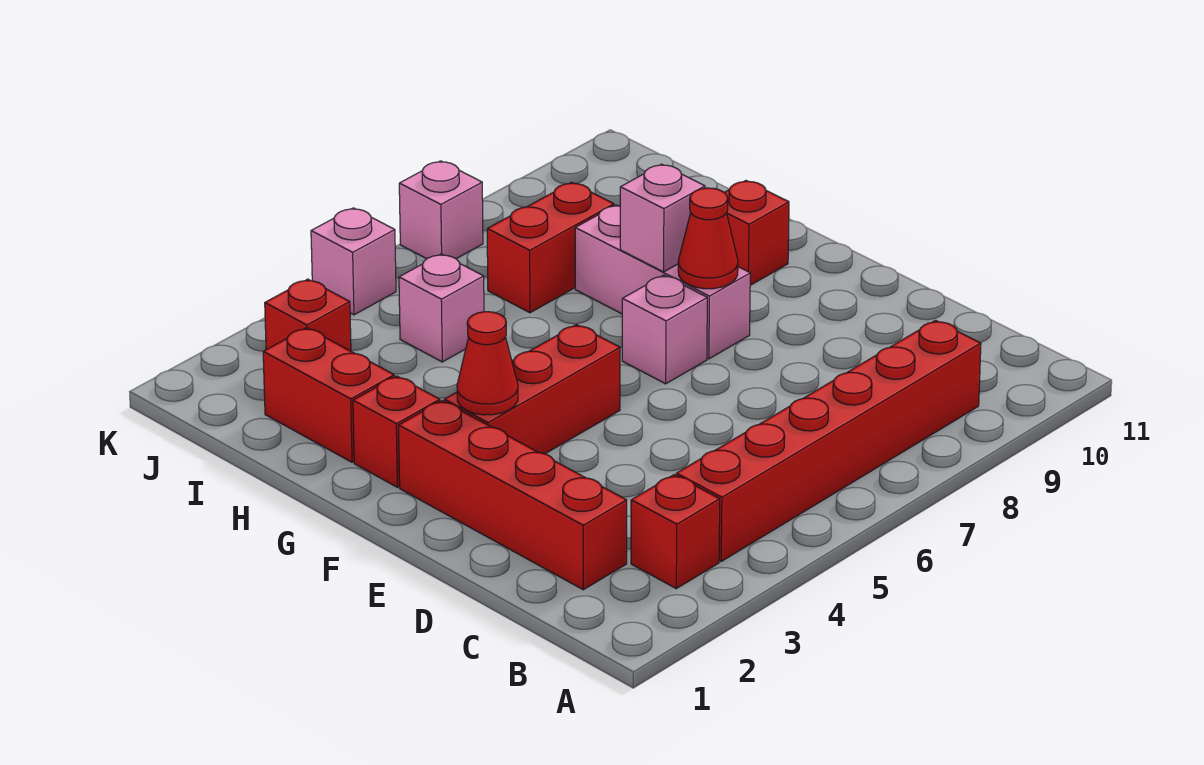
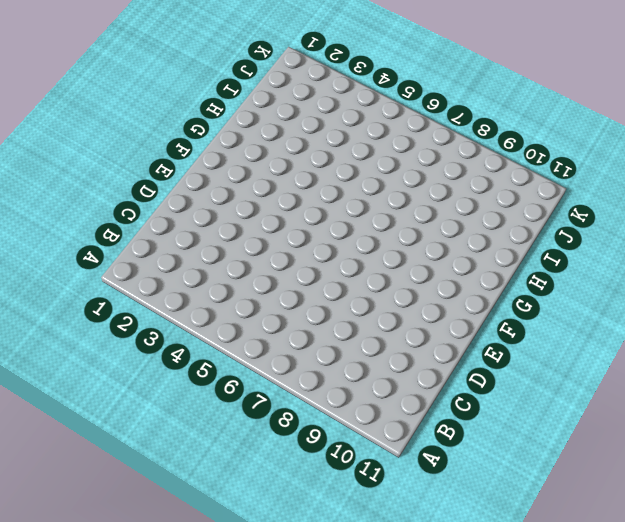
none -> red 1x1 brick [631,475,720,589]
none -> red 1x6 brick [676,320,981,561]
none -> red 1x4 brick [399,401,627,590]

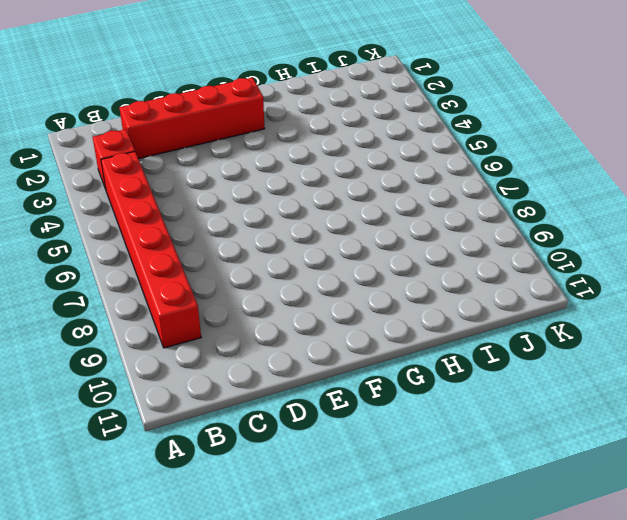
none -> red 1x3 brick [444,325,620,454]
none -> pink 1x1 brick [622,275,707,384]
none -> pink 1x3 brick [575,205,750,359]

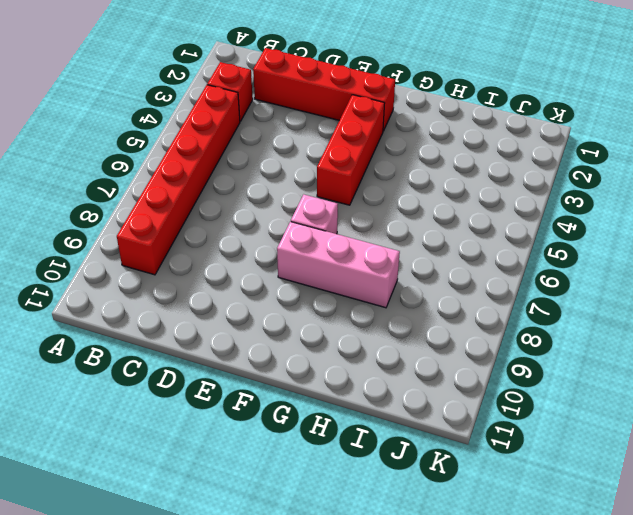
none -> red 1x1 brick [353,376,440,487]
none -> red 1x1 brick [724,181,789,285]
none -> red 1x2 brick [263,328,394,462]

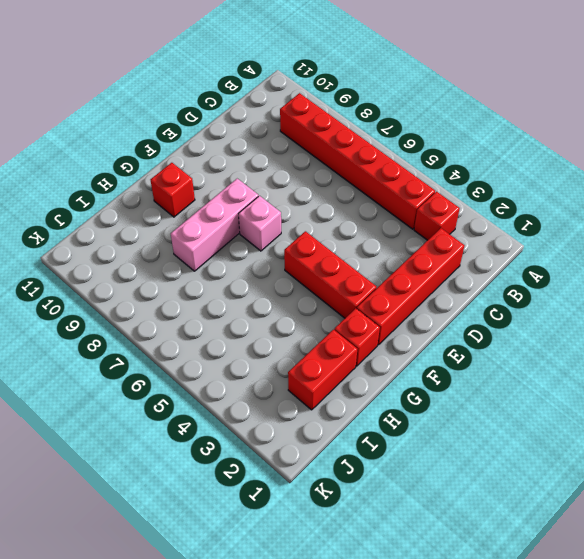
none -> pink 1x1 brick [399,254,484,362]
none -> red 1x2 brick [487,182,614,313]
none -> red 1x1 brick [265,279,351,351]

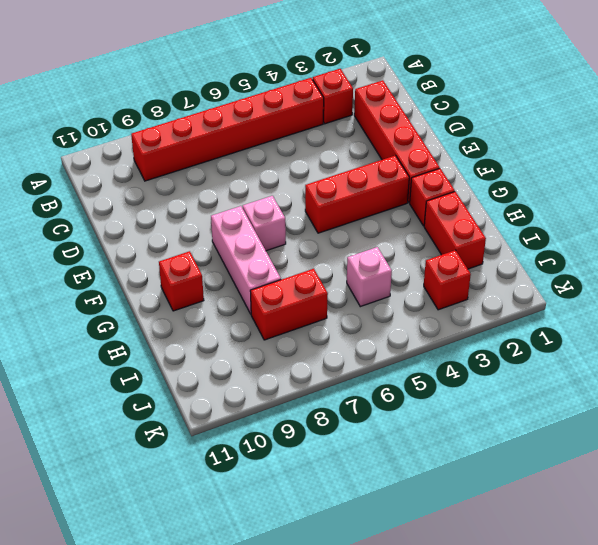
none -> pink 1x1 brick [311,208,396,315]
none -> pink 1x1 brick [399,161,483,259]
none -> red 1x1 cone [457,312,518,415]

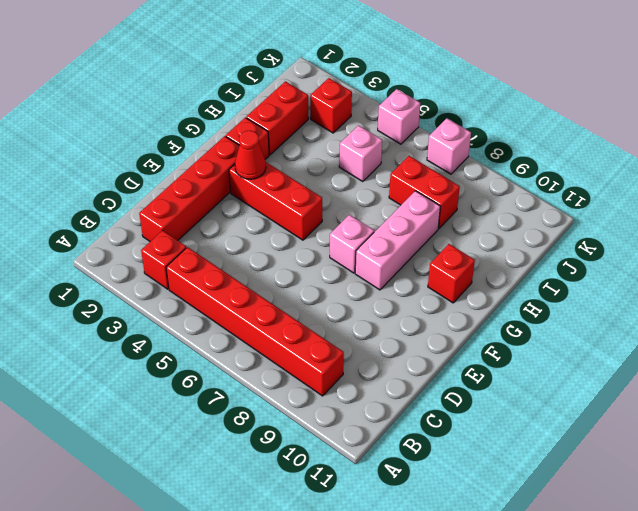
none -> red 1x1 cone [678,188,738,289]
none -> pink 1x1 brick [620,164,705,272]

